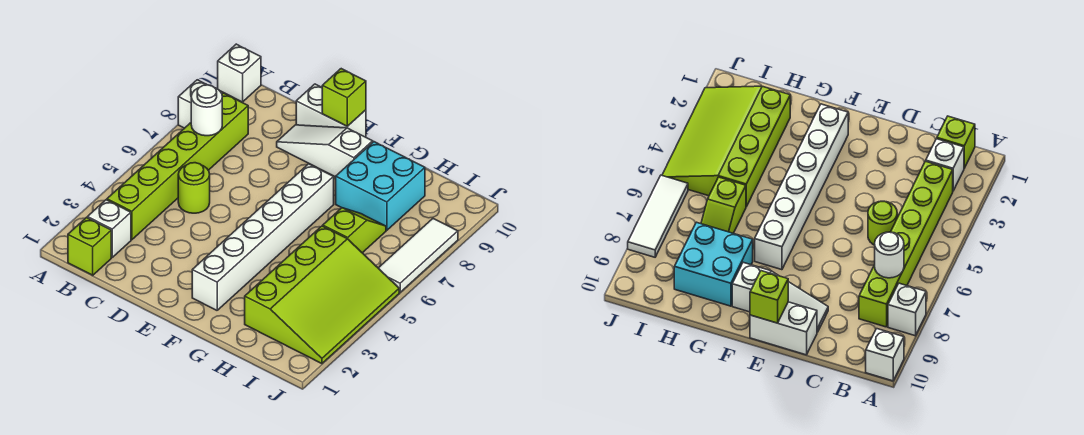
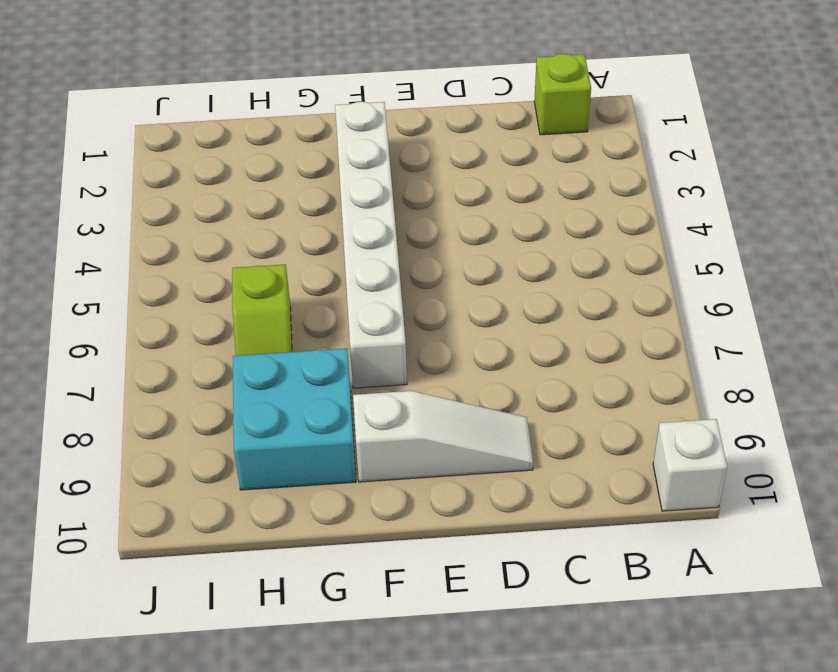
none -> white 1x1 brick [178,80,222,128]
none -> white 1x1 brick [87,200,131,257]
none -> lime 1x6 brick [107,93,248,240]

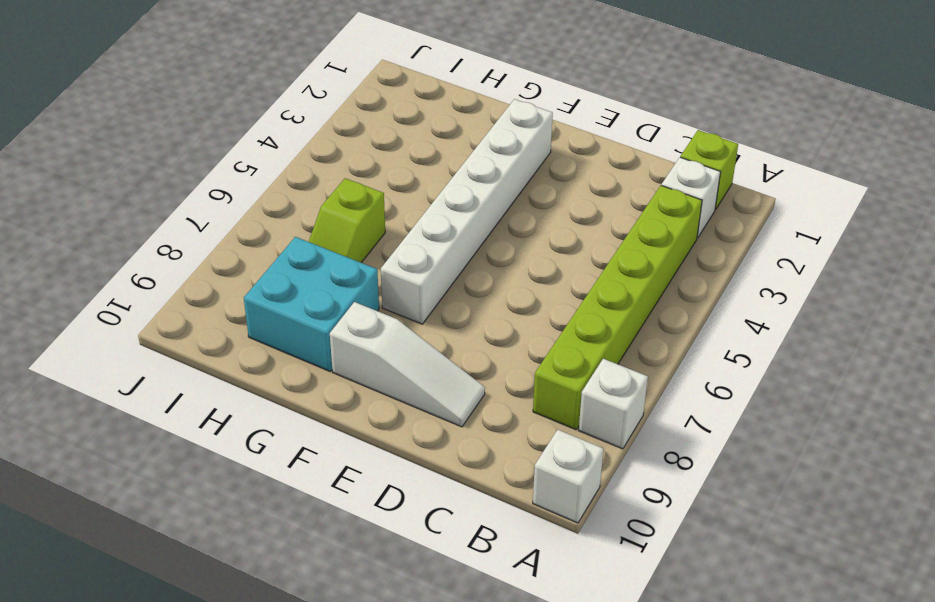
none -> lime 1x1 round brick [178,163,210,213]
none -> white 1x2 brick [296,84,366,137]
none -> lime 3x4 slope [245,226,399,364]

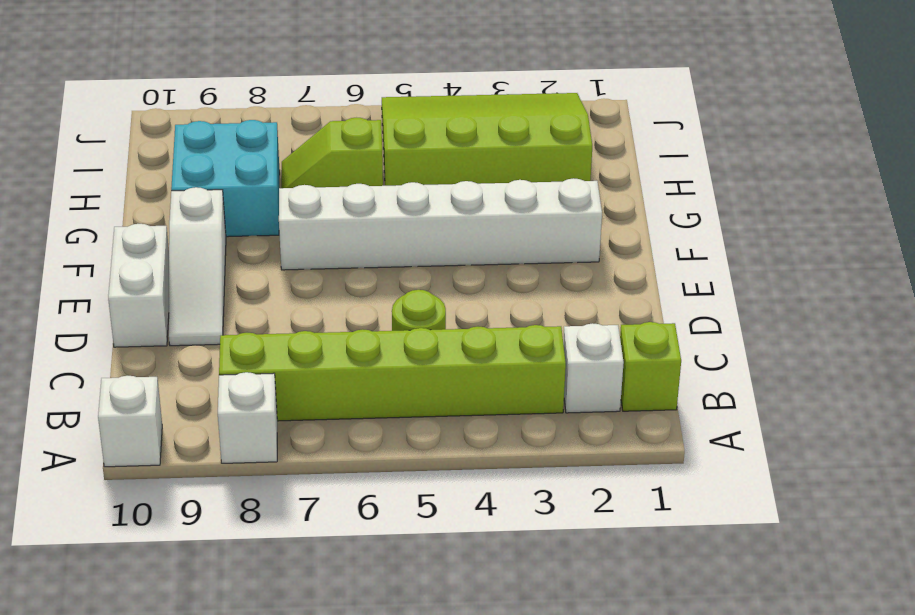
none -> white 1x3 tile [379,219,458,292]
none -> white 1x1 round brick [191,85,222,136]
none -> lime 1x1 brick [322,69,366,126]

